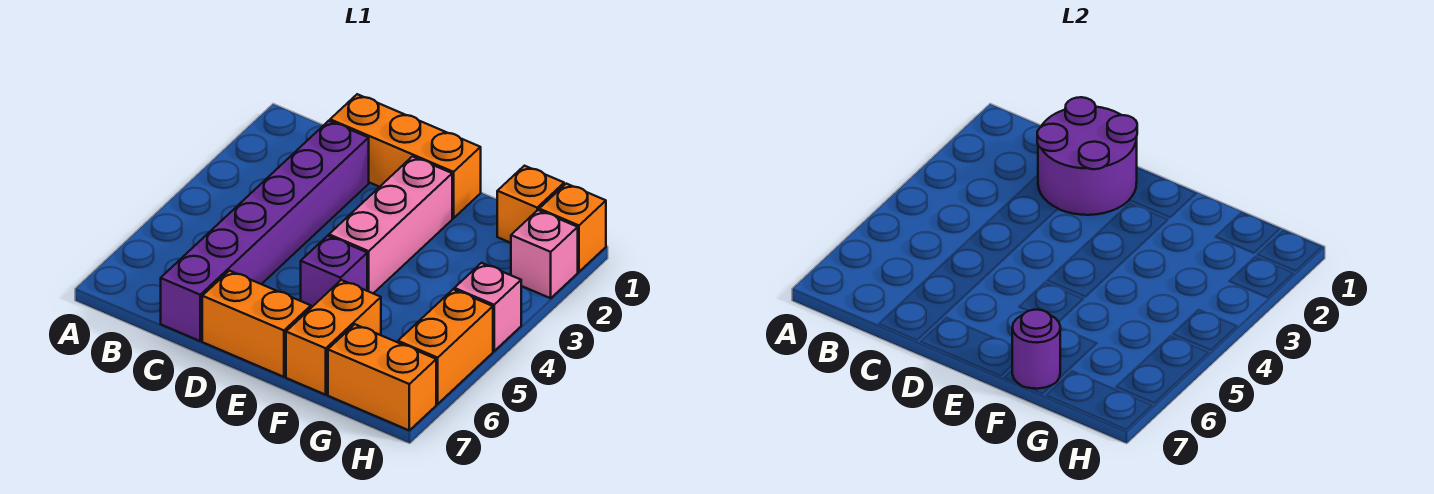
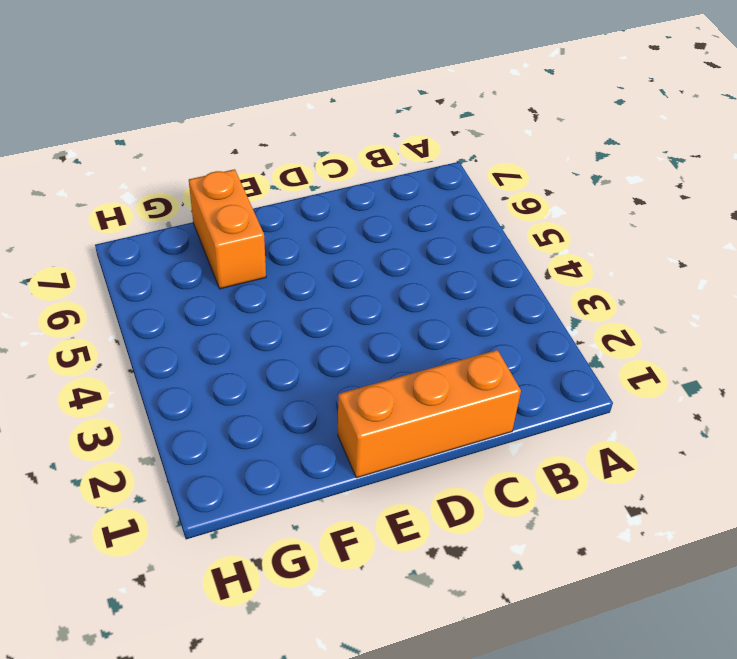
none -> purple 1x6 brick [161,121,369,341]
none -> orange 1x2 brick [202,271,311,377]
none -> pink 1x3 brick [329,156,452,293]

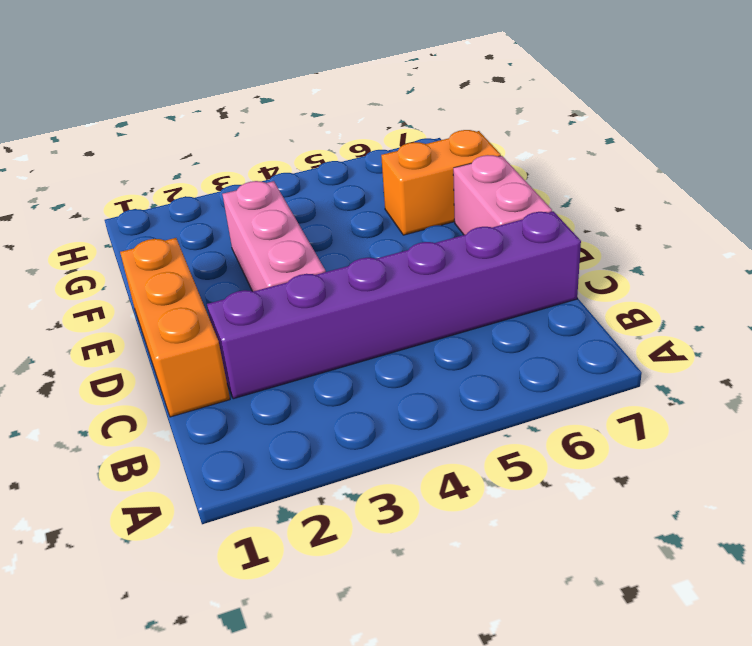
pink 1x3 brick [222,181,326,291] -> pink 1x3 brick turned to [329,156,452,293]
pink 1x2 brick [453,155,552,235] -> orange 1x2 brick [202,271,311,377]
none -> purple 1x1 brick [301,236,367,308]
none -> orange 1x1 brick [497,166,564,243]
none -> orange 1x2 brick [328,324,436,430]

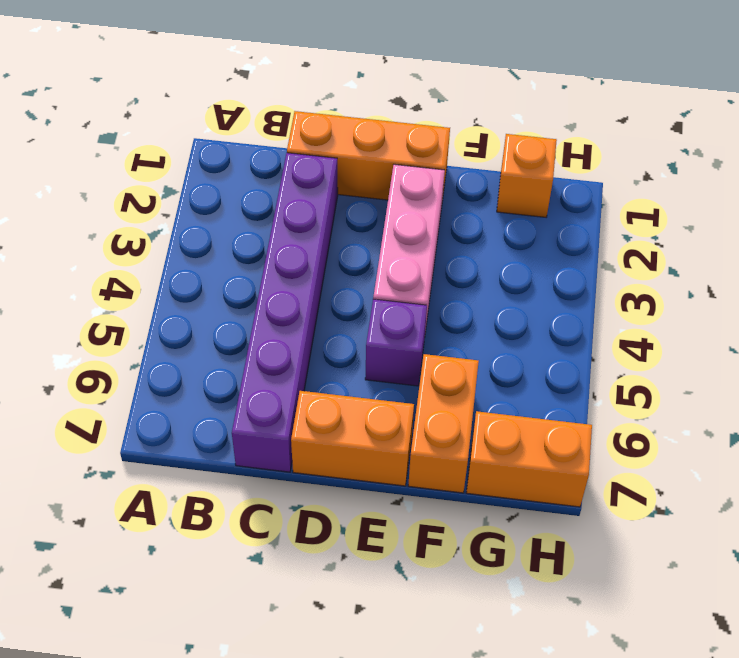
none -> orange 1x1 brick [539,184,606,272]
none -> pink 1x1 brick [511,210,578,298]
none -> pink 1x1 brick [454,263,521,351]

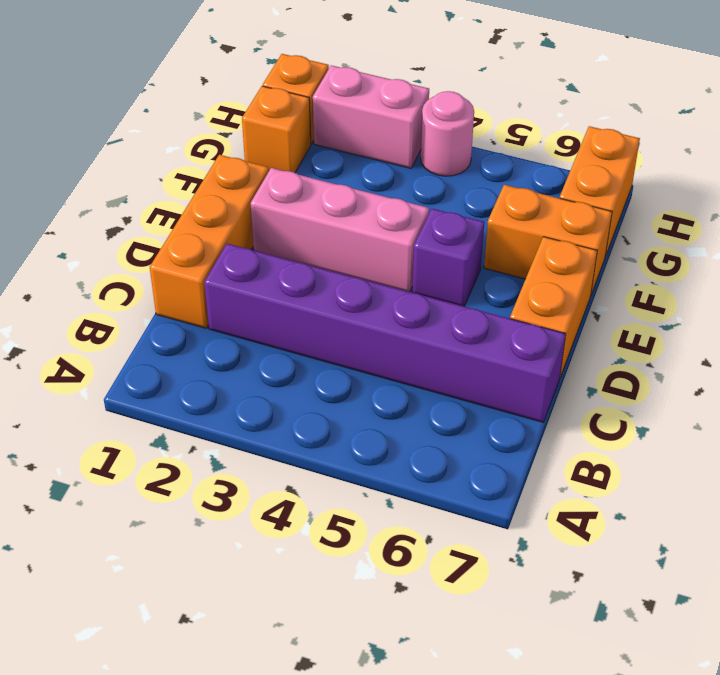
pink 1x2 brick [313,65,429,168] -> pink 1x1 brick [511,210,578,298]
pink 1x1 round brick [421,91,474,176] -> pink 1x1 brick [454,263,521,351]
none -> orange 1x2 brick [398,289,493,404]
none -> purple 2x2 round brick [1037,97,1137,215]
none -> purple 1x1 round brick [1012,310,1060,389]

